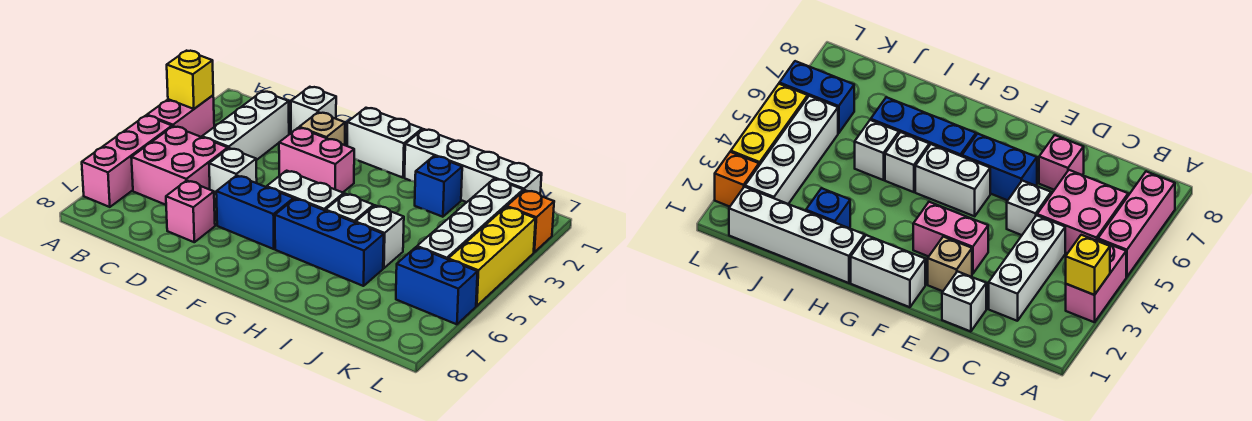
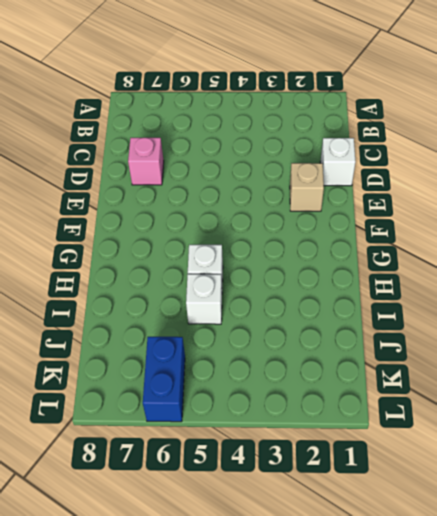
none -> pink 1x2 brick [147,96,214,137]
none -> pink 1x3 brick [82,116,172,207]
none -> pink 2x2 brick [131,126,228,205]

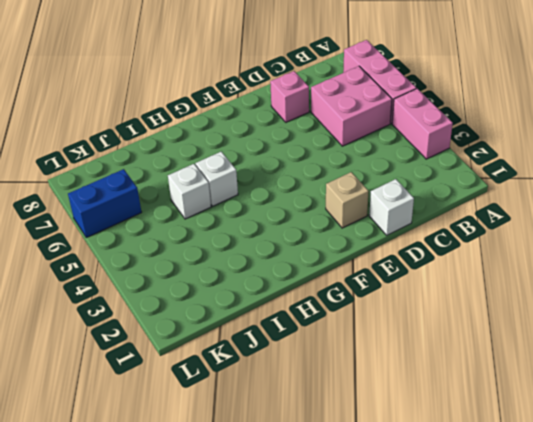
none -> white 1x3 brick [202,91,289,160]
none -> white 1x1 brick [209,148,257,200]
none -> pink 1x2 brick [279,128,354,192]

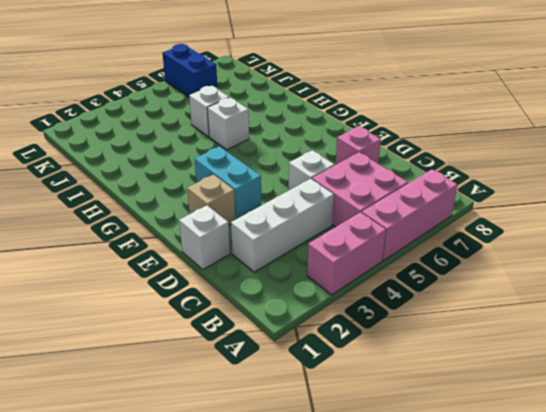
cyan 1x2 brick [195,146,261,220] -> pink 1x2 brick [279,128,354,192]
none -> blue 1x2 brick [216,175,294,249]
none -> white 1x2 brick [347,108,422,178]
none -> white 1x2 brick [267,171,344,211]

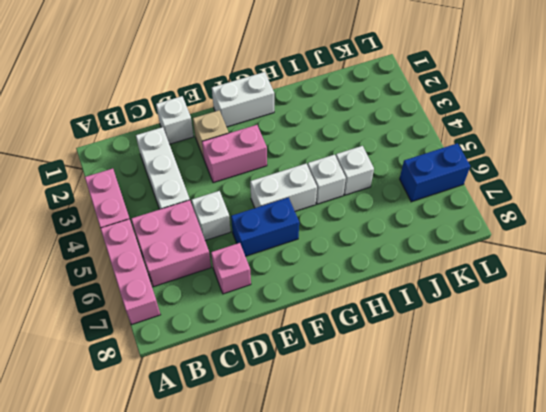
none -> blue 1x3 brick [275,199,384,286]
none -> white 1x4 brick [405,129,542,202]
none -> blue 1x1 brick [415,156,462,217]

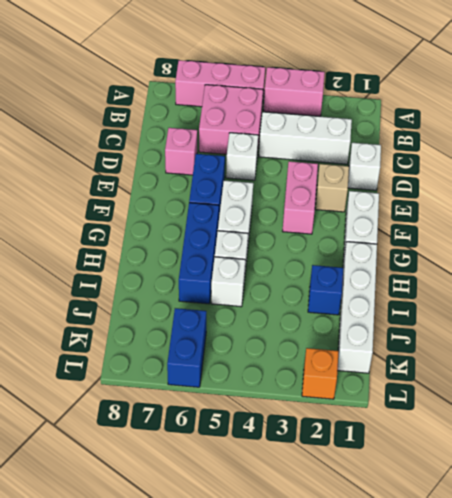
none -> white 1x4 brick [417,179,523,259]
none -> yellow 1x3 brick [448,207,536,306]
none -> yellow 1x1 brick [167,51,213,109]

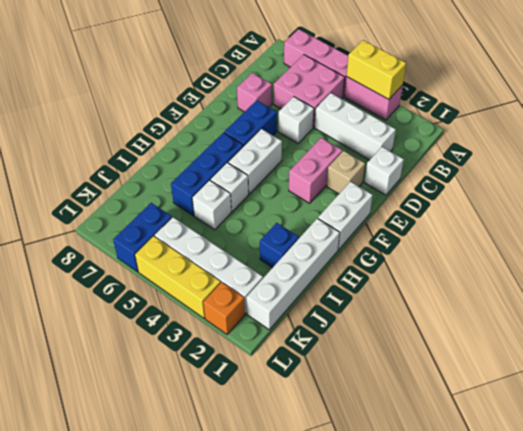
yellow 1x2 brick [347,40,406,99] -> yellow 1x1 brick [167,51,213,109]

